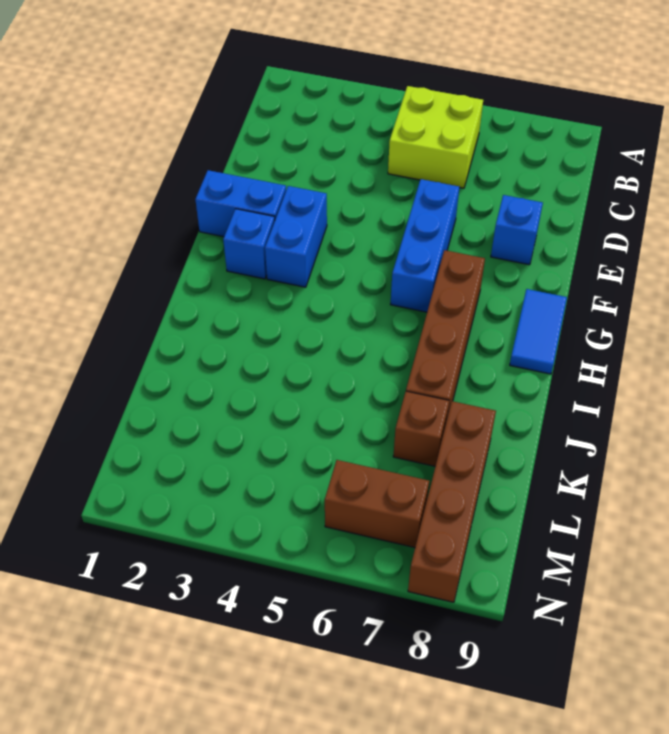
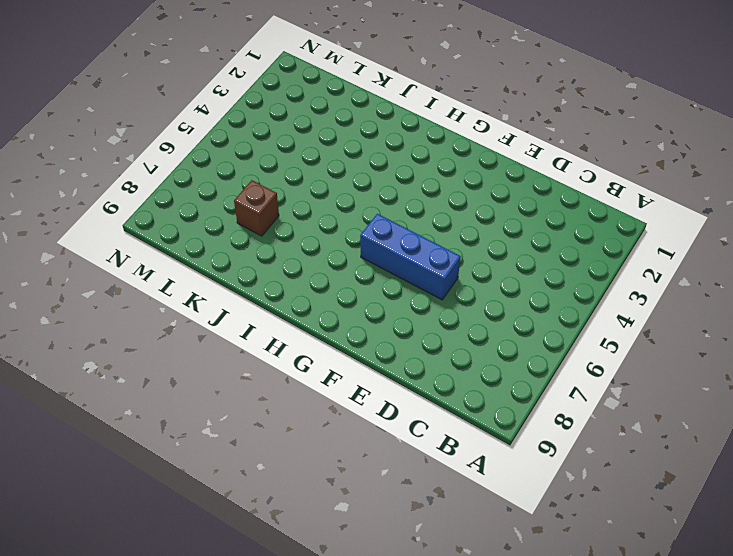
none -> lime 2x2 brick [388,86,483,188]
none -> blue 1x1 brick [491,195,543,265]

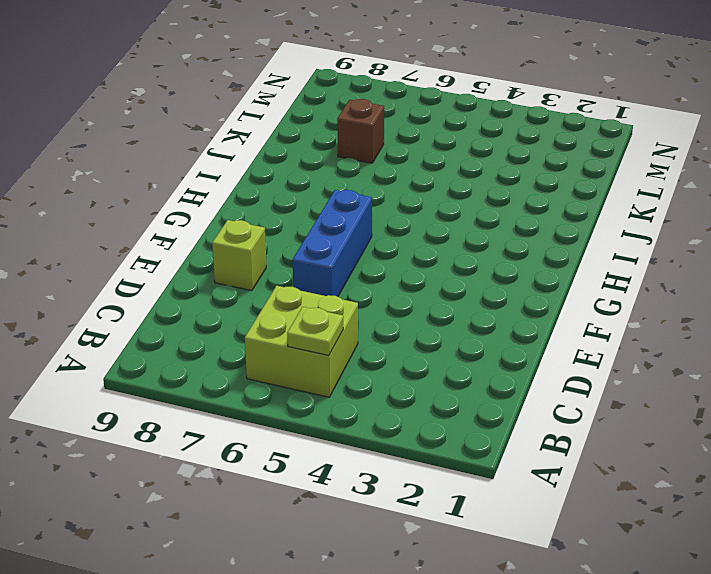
lime 1x1 plate [287,307,343,356] -> none
lime 1x1 brick [212,220,266,291] -> blue 1x1 brick [491,195,543,265]
none -> blue 1x2 brick [195,170,286,237]
none -> blue 1x2 brick [265,186,327,287]

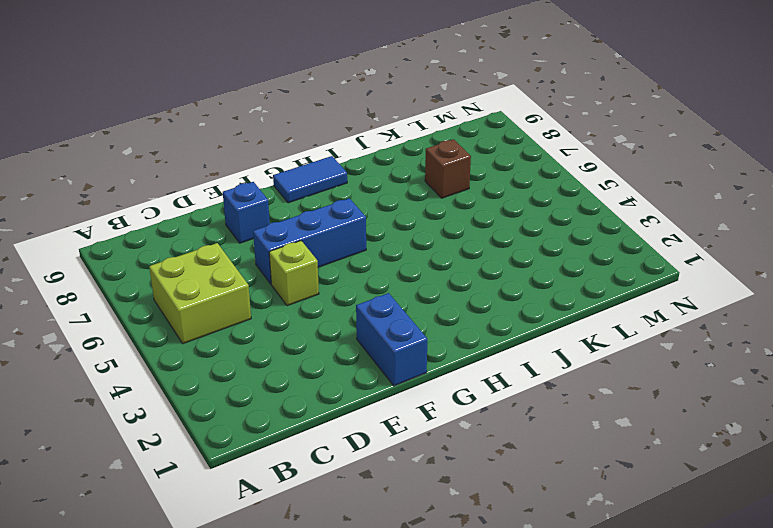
lime 1x1 brick [269,241,319,306] -> none
none -> blue 1x2 brick [265,186,327,287]
none -> blue 1x1 brick [223,209,275,279]

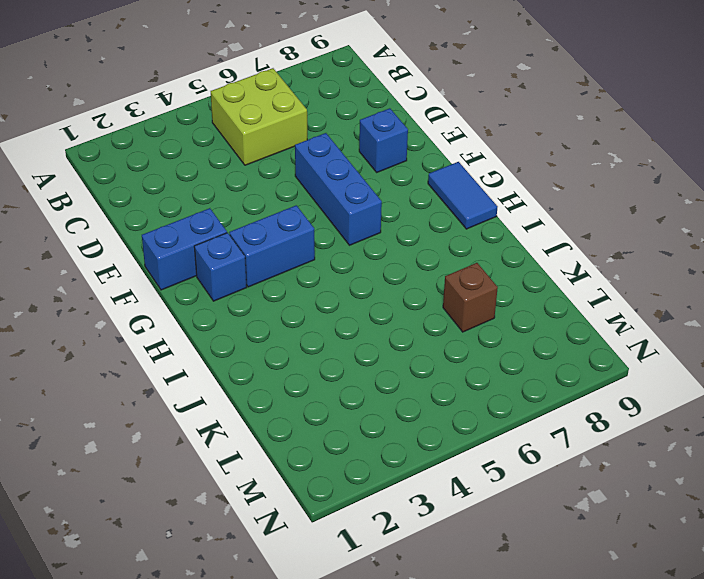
blue 1x2 brick [229,205,315,287] -> blue 1x2 brick turned to [265,186,327,287]
none -> brown 1x4 brick [406,250,485,417]
none -> brown 1x4 brick [408,401,496,602]

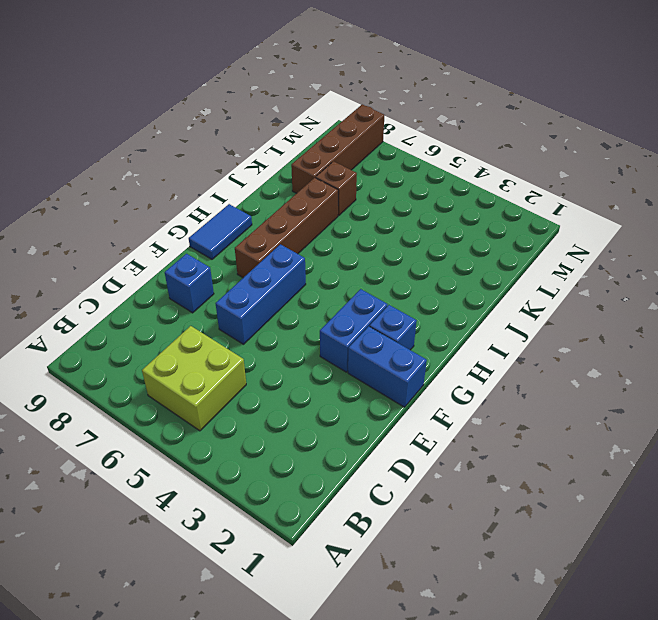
none -> brown 1x2 brick [325,460,429,548]

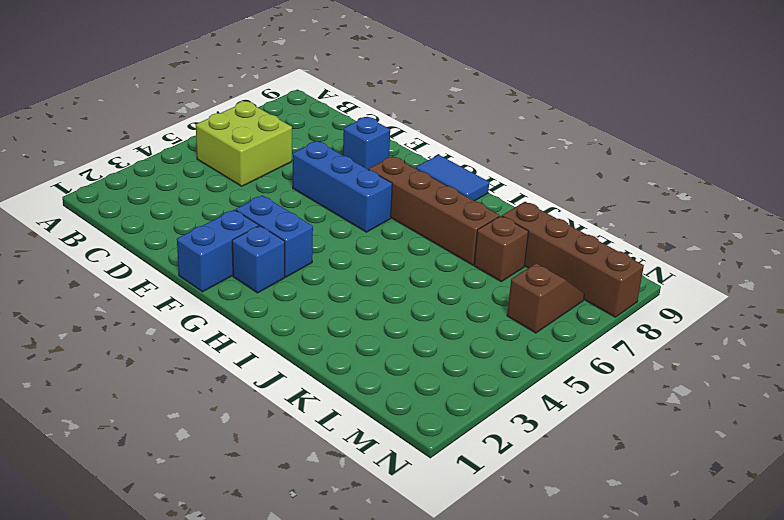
brown 1x2 slope [507,264,584,333] -> brown 1x2 brick [325,460,429,548]

